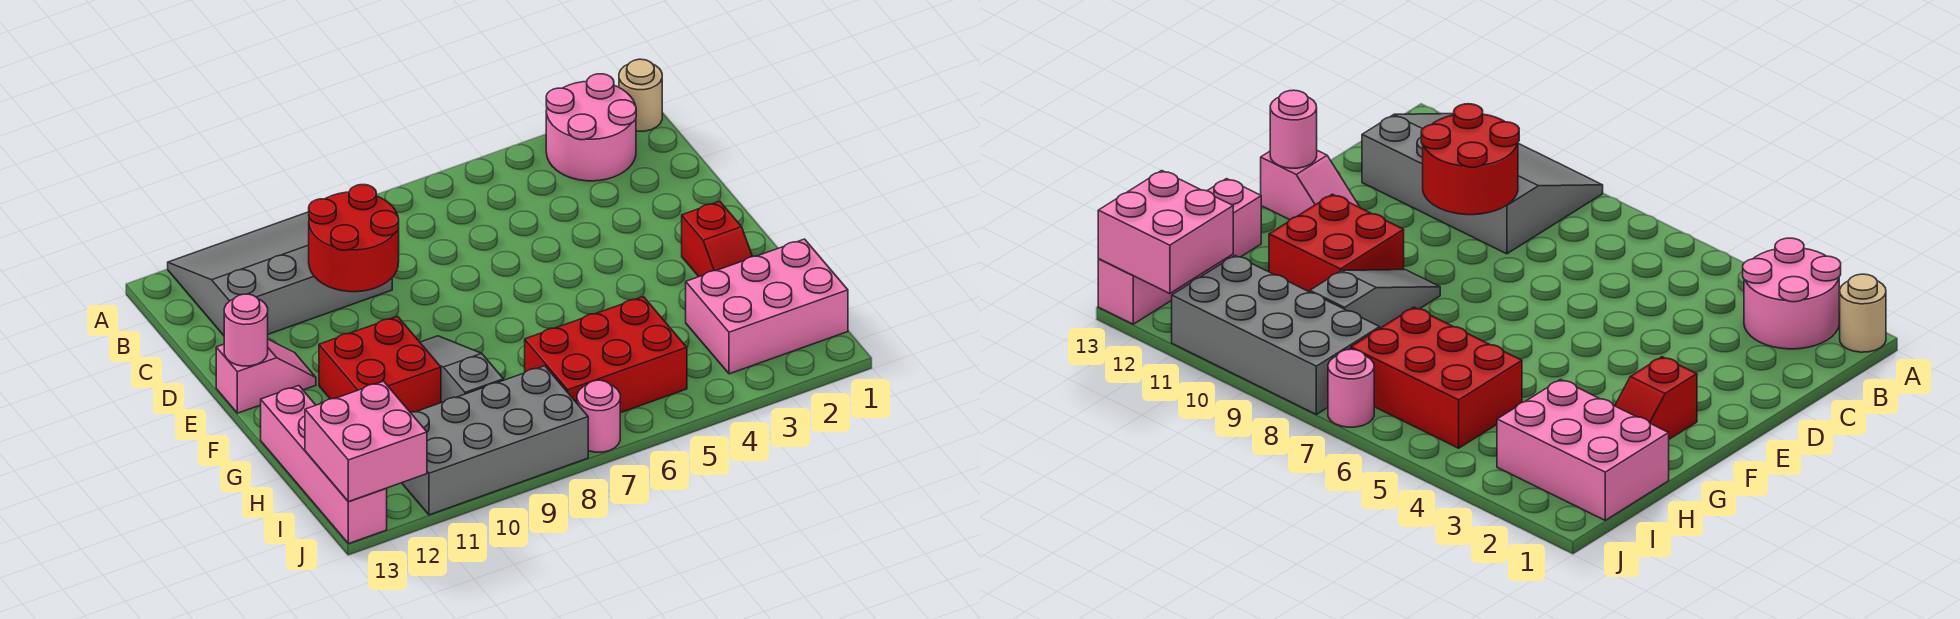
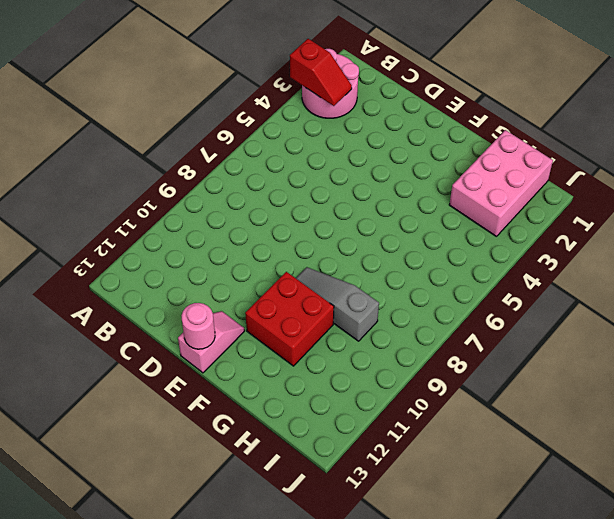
red 1x2 slope [290,39,352,106] -> red 1x2 slope moved to [682,201,752,277]
none -> tan 1x1 round brick [619,59,662,131]
none -> grey 3x4 slope [168,212,392,335]
none -> pink 1x4 brick [261,386,387,544]

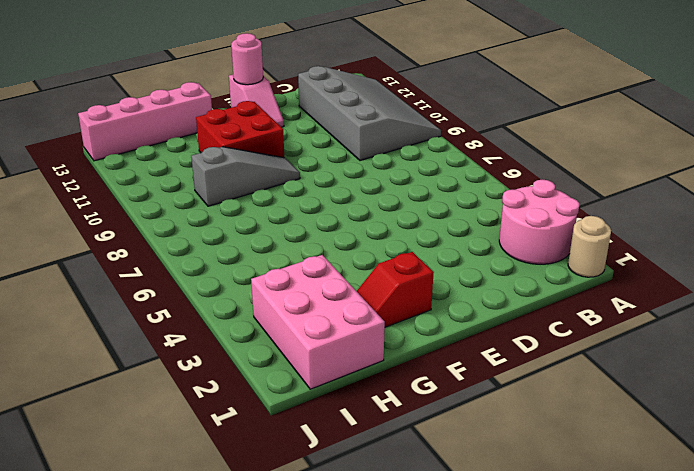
none -> red 2x3 brick [525,297,687,413]
none -> grey 2x4 brick [402,366,588,515]
none -> pink 1x1 round brick [577,380,620,452]

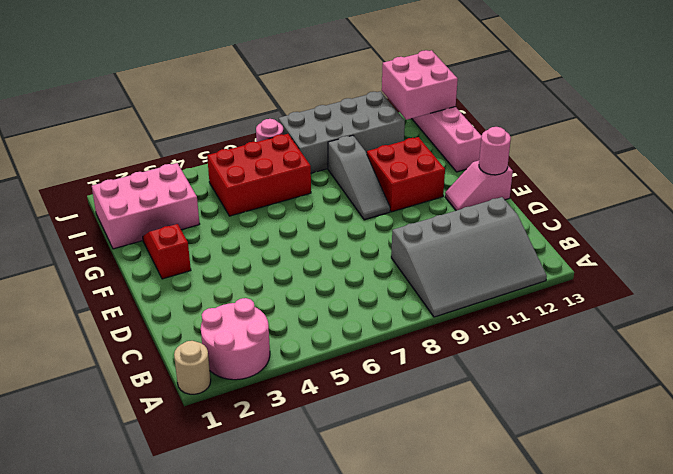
none -> red 2x2 round brick [309,185,399,292]

